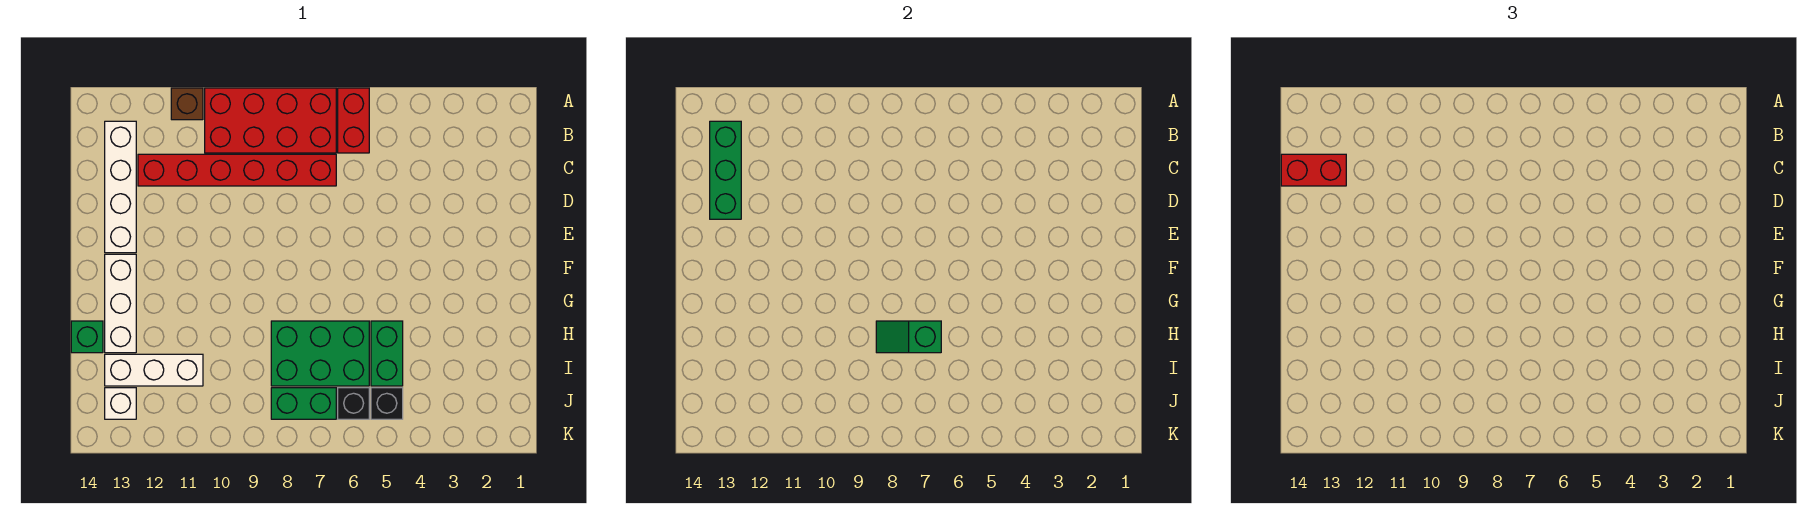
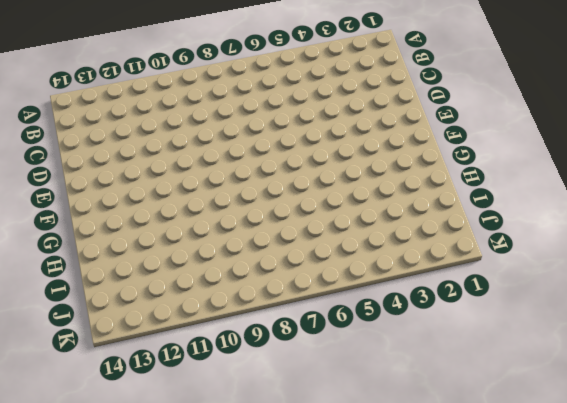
none -> red 1x2 brick [338,88,369,153]
none -> red 2x4 brick [205,88,336,153]
none -> brown 1x1 brick [171,88,203,120]

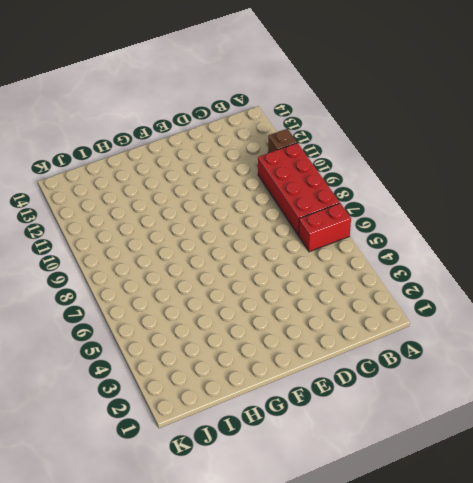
none -> white 1x4 brick [105,121,136,253]
none -> red 1x6 brick [138,154,336,186]
none -> white 1x3 brick [105,254,136,353]

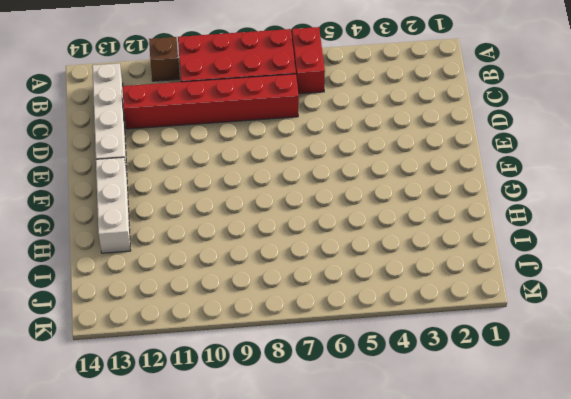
none -> green 1x2 brick [371,321,403,386]
none -> green 2x3 brick [271,321,369,386]
none -> green 1x1 brick [71,321,103,353]

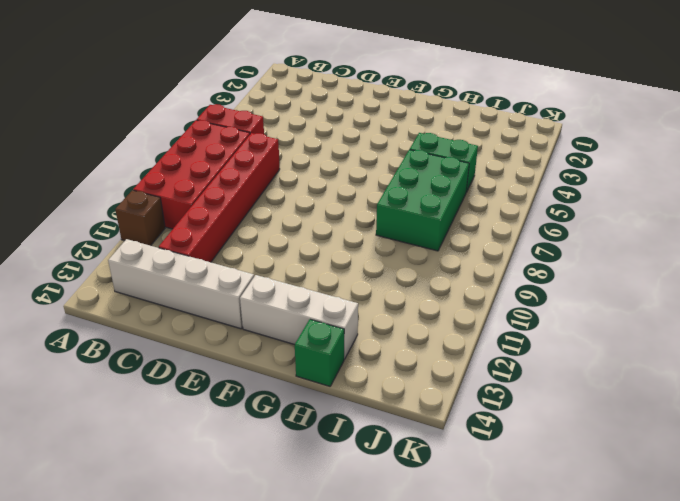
none -> white 1x3 brick [105,354,203,386]
none -> black 1x1 brick [371,388,403,419]
none -> black 1x1 brick [338,388,369,419]

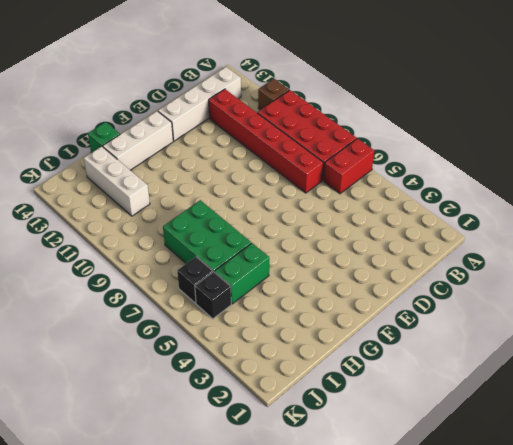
none -> green 1x2 brick [271,388,336,419]
none -> white 1x1 brick [105,388,136,419]
none -> green 1x3 brick [710,121,741,219]

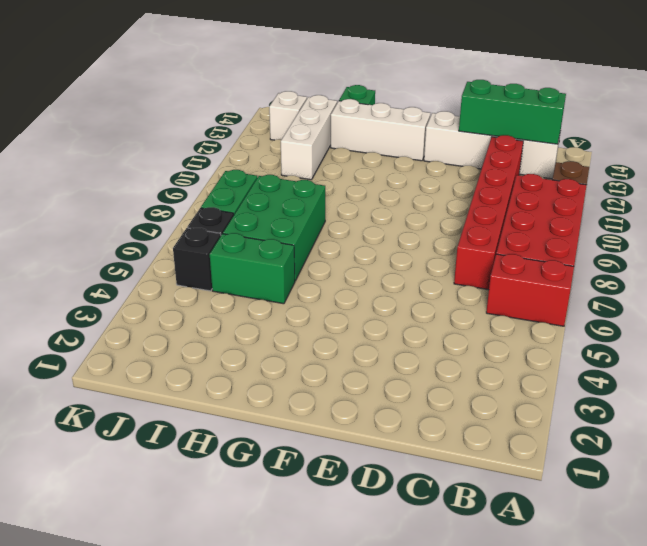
none -> green 1x2 slope [876,321,941,353]
none -> red 1x2 brick [1281,154,1346,186]

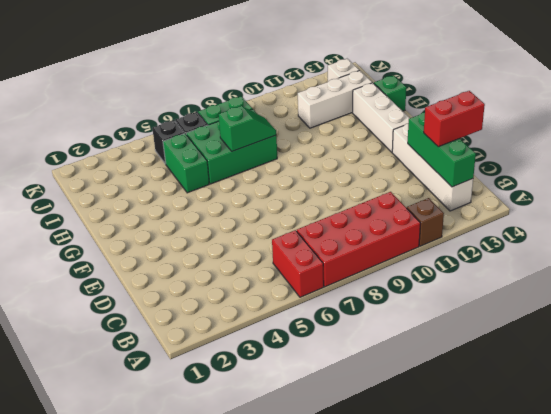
none -> red 1x6 brick [138,154,336,186]

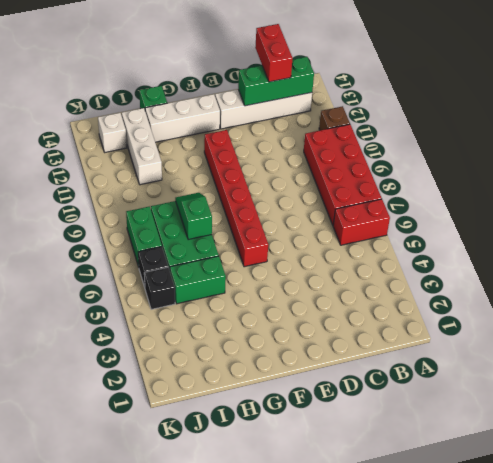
red 1x6 brick [204,130,268,267] -> red 1x6 brick moved to [138,154,336,186]

